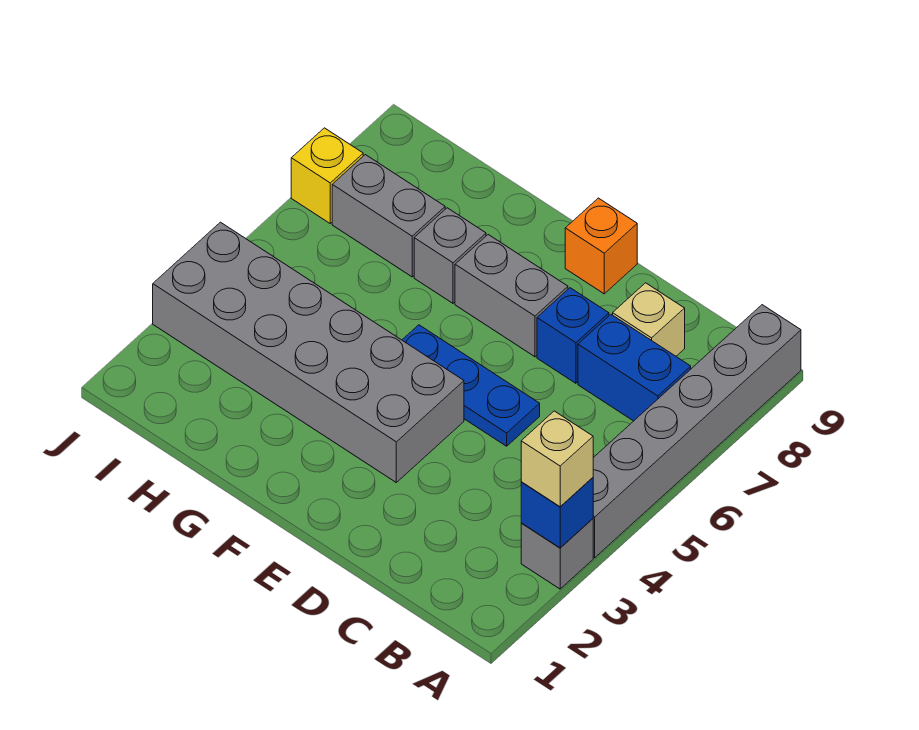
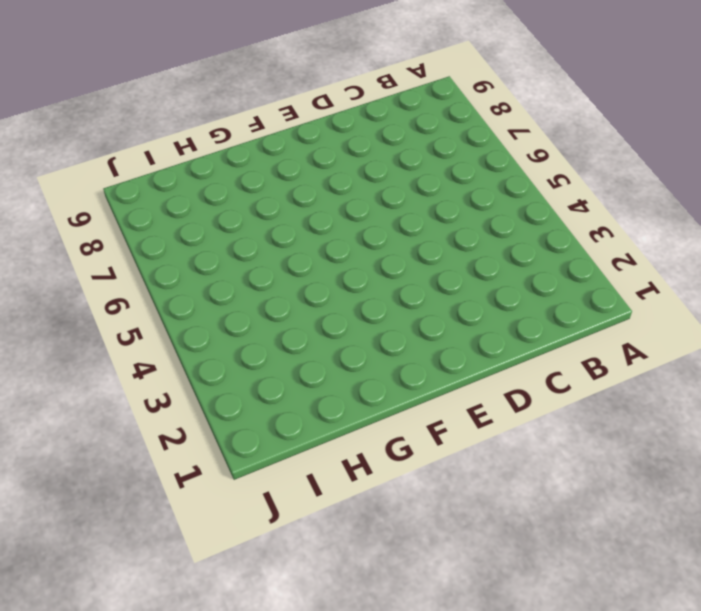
none -> grey 1x1 brick [521,519,593,589]
none -> grey 1x6 brick [593,305,801,558]
none -> blue 1x2 brick [578,315,691,421]

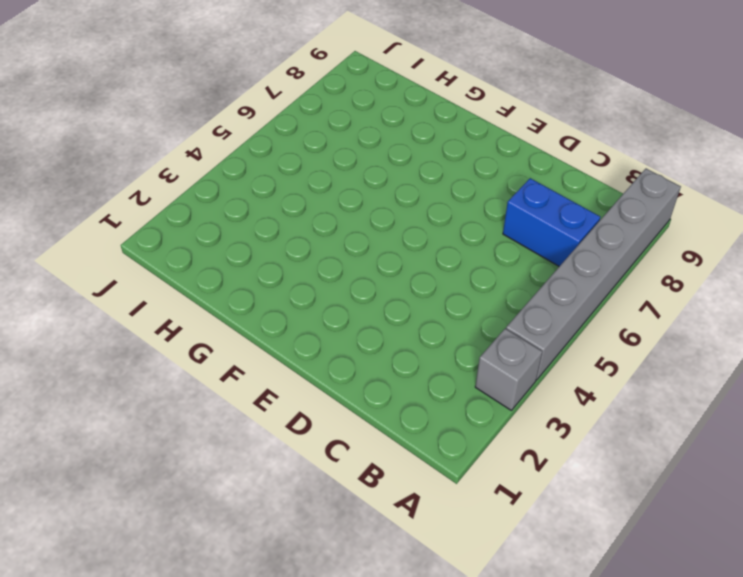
none -> tan 1x1 brick [613,283,685,356]
none -> blue 1x3 plate [402,325,540,446]
none -> blue 1x1 brick [537,288,609,383]

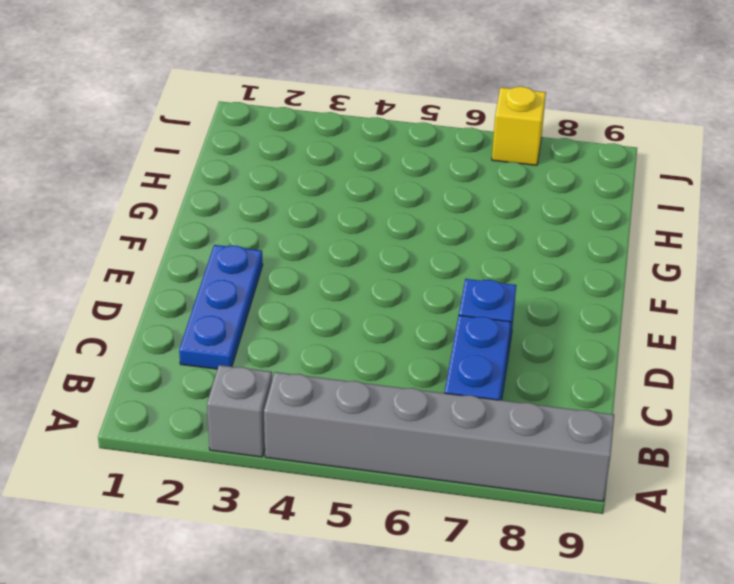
blue 1x3 plate [179,245,263,369] -> blue 1x3 plate moved to [402,325,540,446]
none -> tan 1x1 brick [613,283,685,356]
none -> grey 2x6 brick [153,222,464,482]
none -> grey 1x2 brick [455,235,568,357]

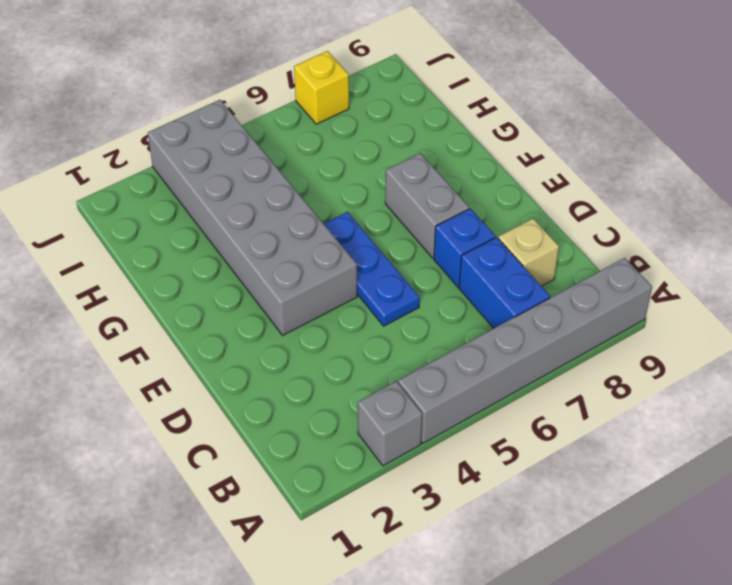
none -> orange 1x1 brick [565,198,637,294]
none -> grey 1x1 brick [414,208,486,303]
none -> grey 1x2 brick [332,155,445,277]

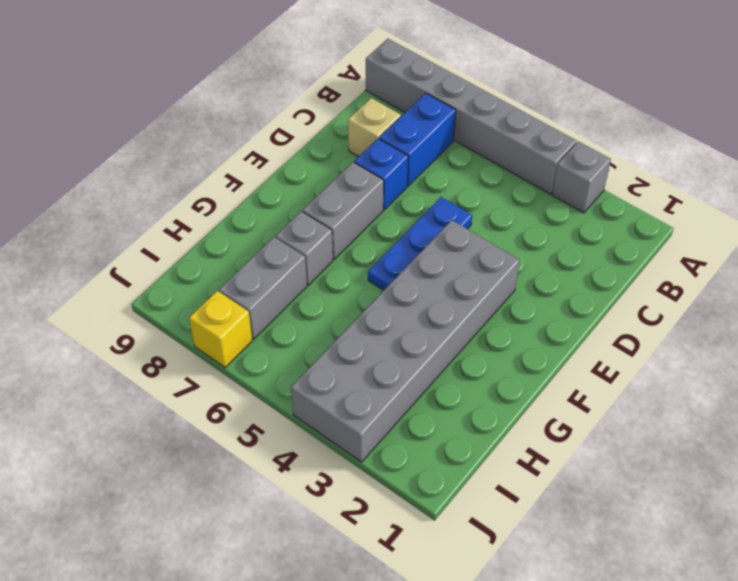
none -> orange 1x1 brick [565,198,637,294]
none -> blue 1x1 brick [521,478,593,548]
none -> tan 1x1 brick [521,411,593,507]

